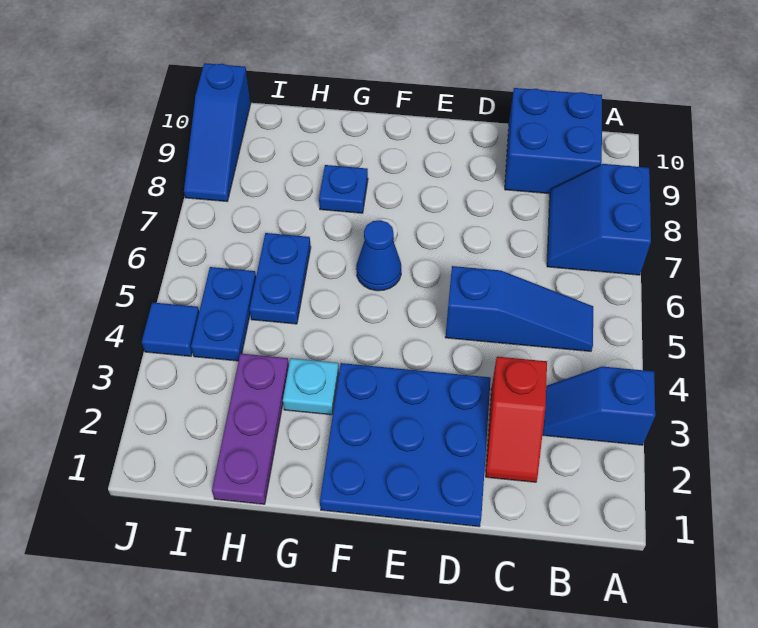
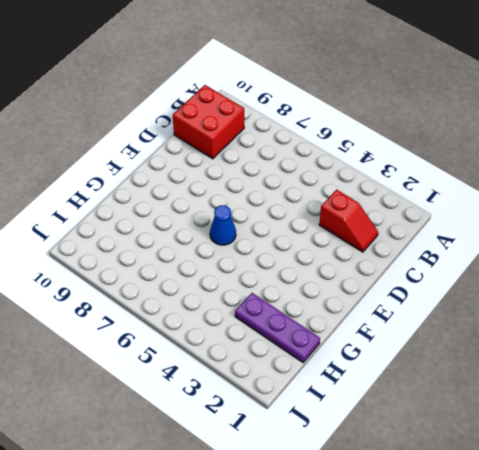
red 2x2 brick [173,85,244,159] -> blue 2x2 brick [505,88,602,194]
none -> blue 1x2 slope [542,366,655,445]
none -> blue 2x2 slope [547,164,651,275]
none -> blue 1x3 slope [445,266,593,351]

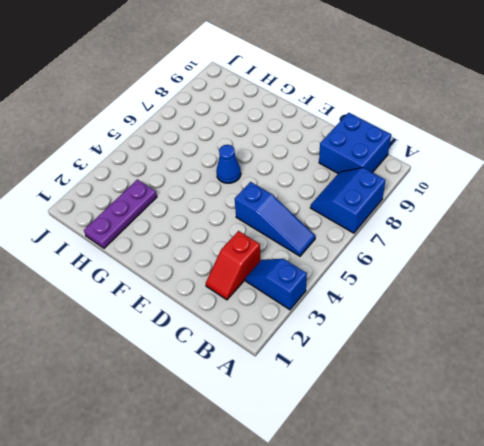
none -> blue 3x3 plate [320,363,491,527]
none -> cyan 1x1 plate [283,358,339,415]
none -> blue 1x1 plate [319,165,368,213]

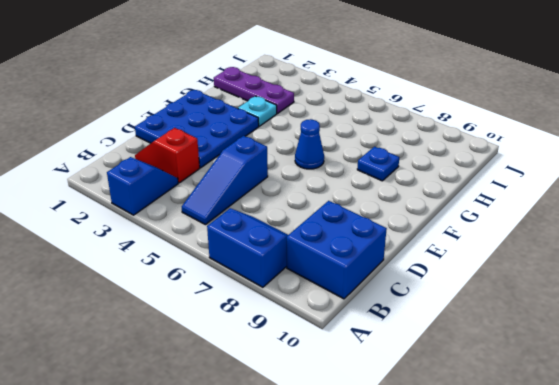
none -> blue 1x2 plate [249,233,311,324]
none -> blue 1x2 plate [191,267,256,361]
none -> blue 1x1 tile [142,302,199,356]

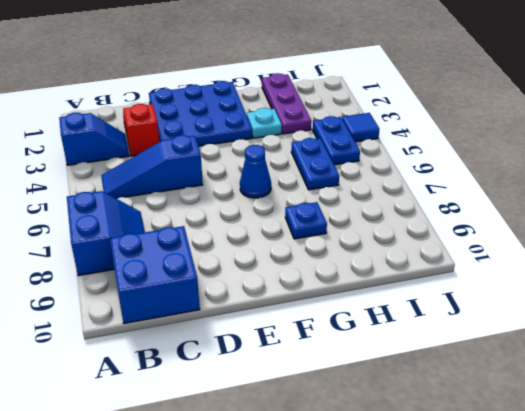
none -> blue 1x3 slope [184,63,251,201]

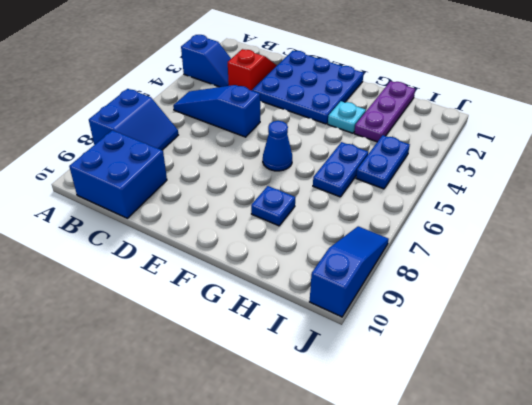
none -> blue 1x1 tile [142,302,199,356]

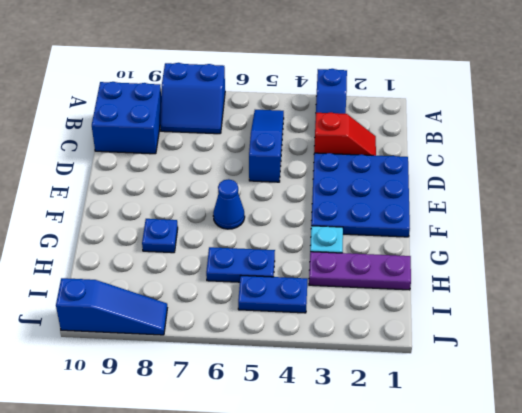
none -> blue 1x1 tile [142,302,199,356]

